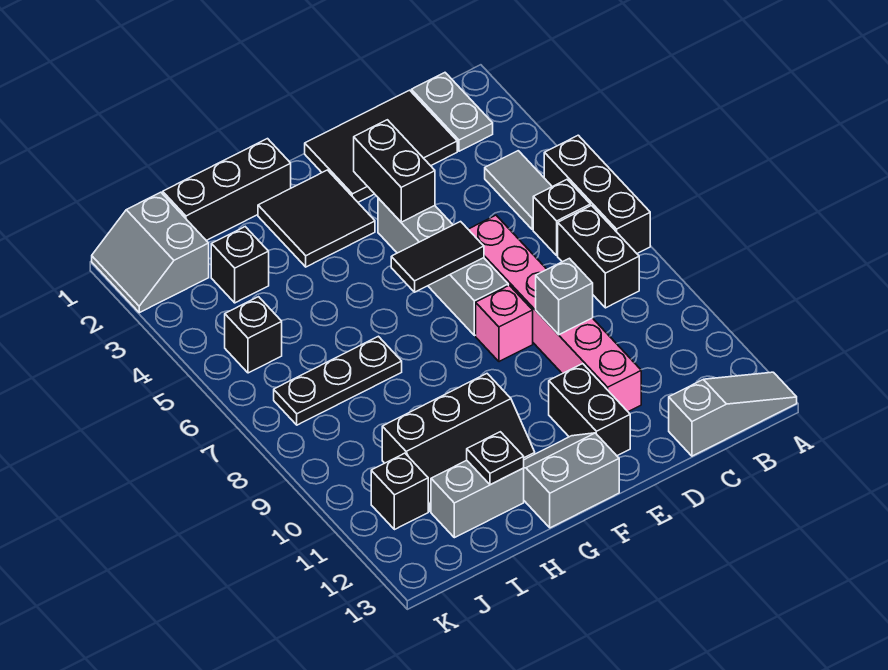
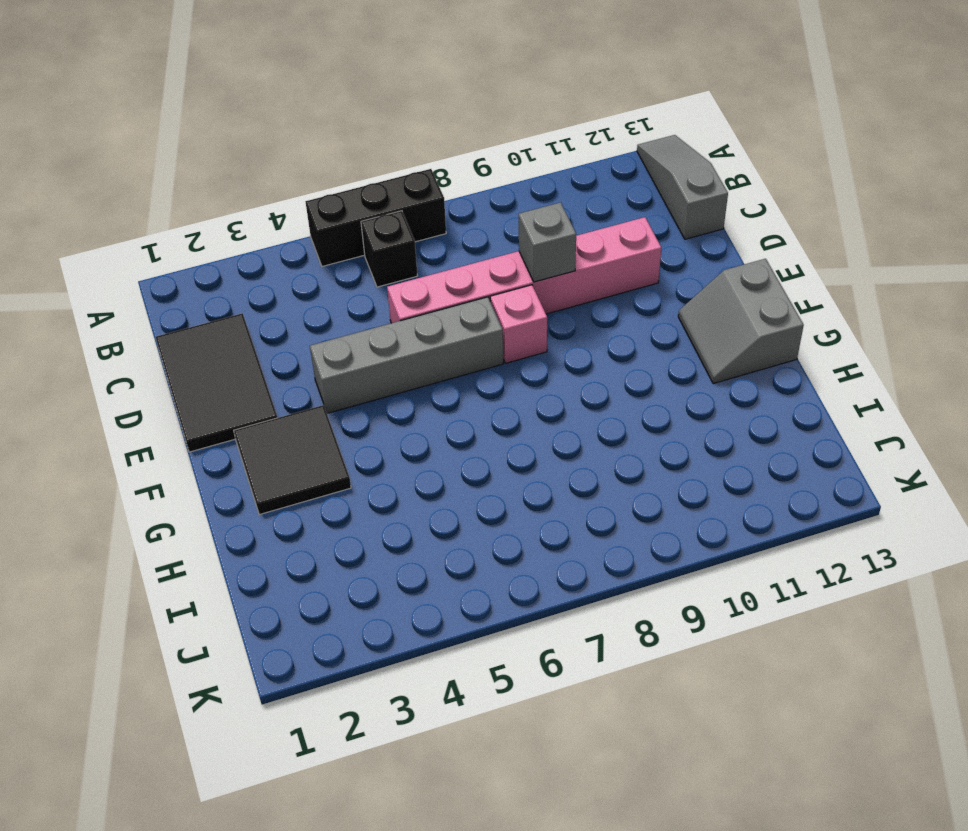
none -> grey 1x2 plate [411,73,493,151]
none -> grey 1x2 tile [485,151,552,229]
none -> black 1x2 brick [558,206,639,308]

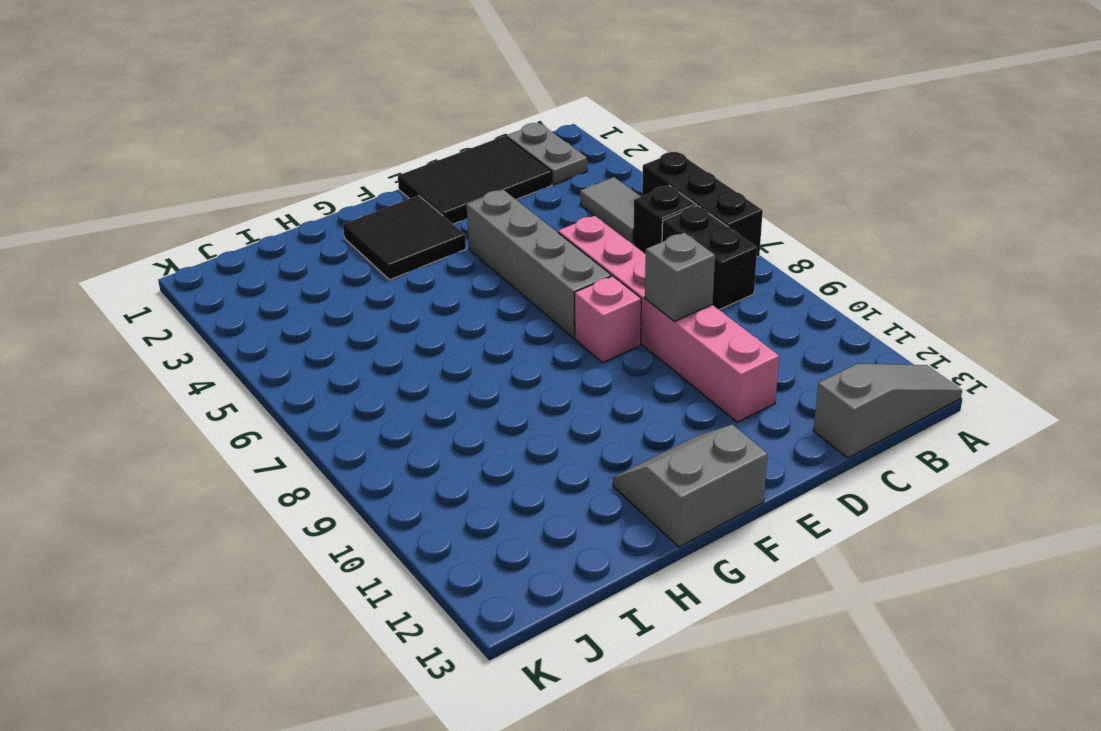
none -> black 1x2 brick [549,364,630,456]
none -> black 1x3 brick [163,139,291,241]
none -> black 2x3 slope [382,374,535,512]

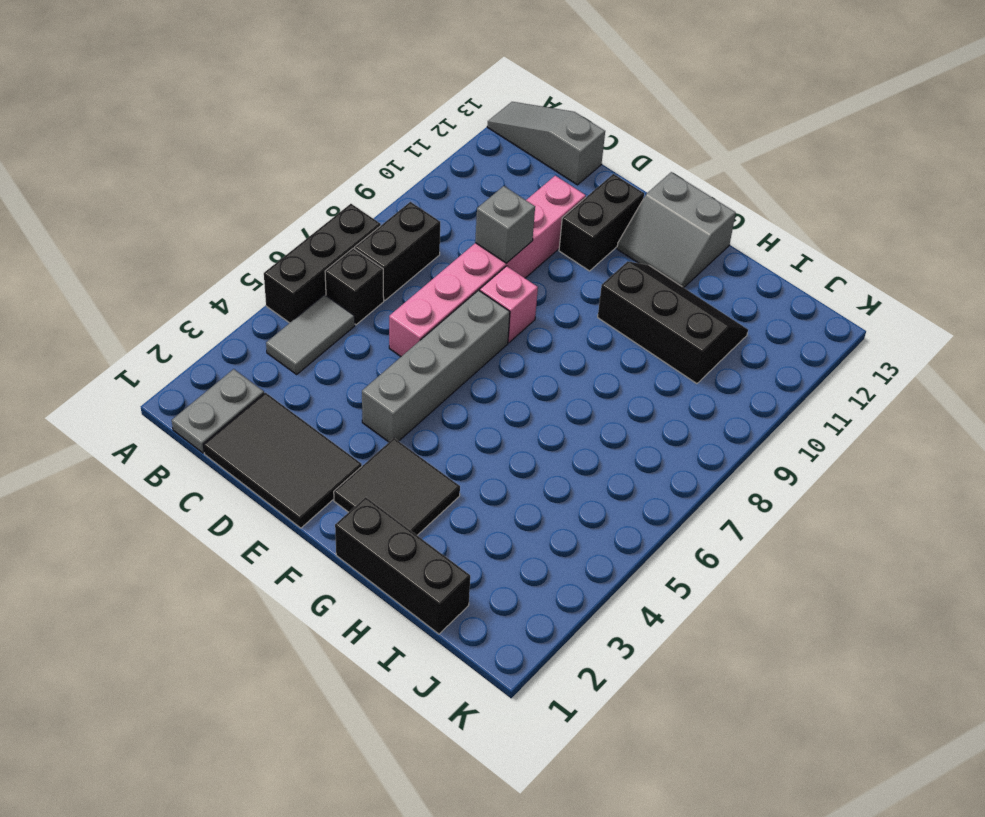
none -> black 1x3 plate [274,336,402,425]
none -> grey 1x2 brick [431,460,524,538]
none -> black 1x1 brick [211,227,269,303]

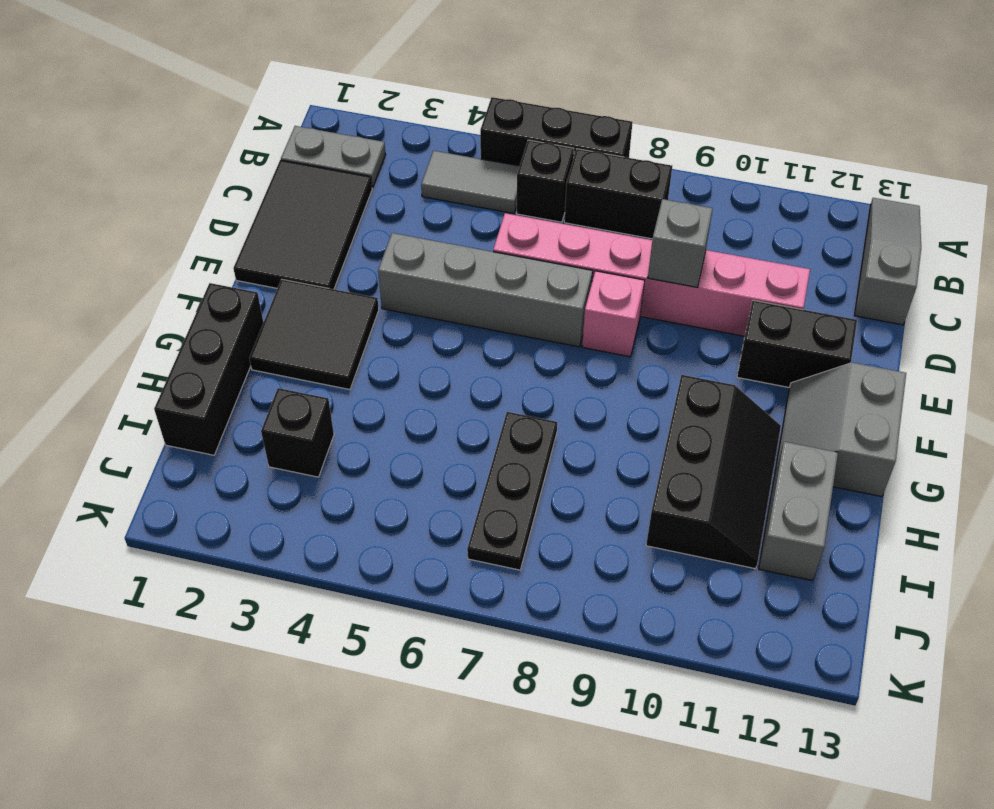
none -> grey 2x2 slope [92,192,209,313]
none -> black 1x1 brick [225,297,282,373]
none -> black 1x1 brick [371,453,428,530]

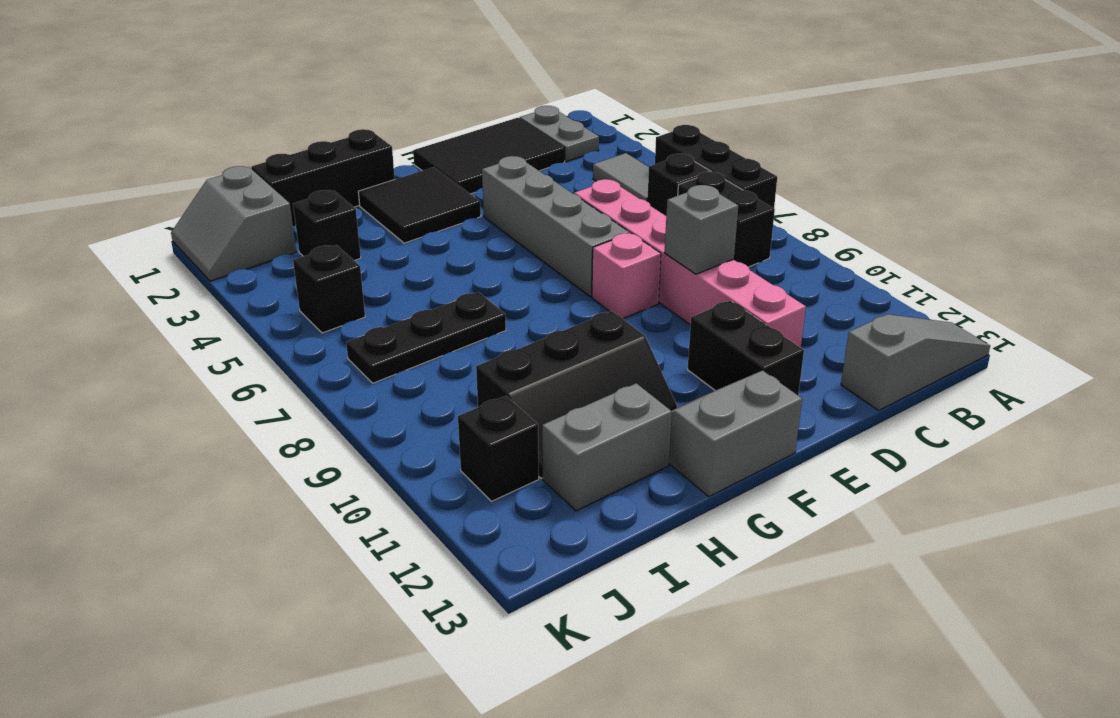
none -> black 1x2 brick [354,120,435,222]
none -> black 1x2 tile [391,222,484,292]
none -> black 1x1 plate [467,432,524,485]

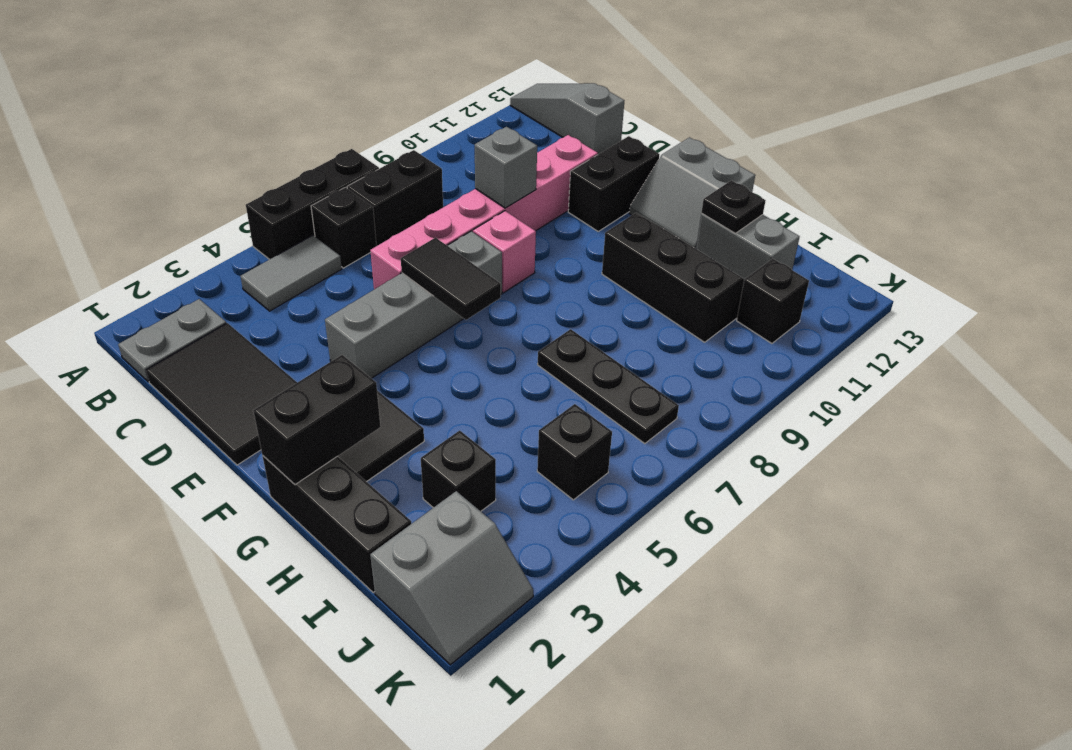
black 1x2 brick [253,355,381,485] -> black 1x2 brick moved to [354,120,435,222]

